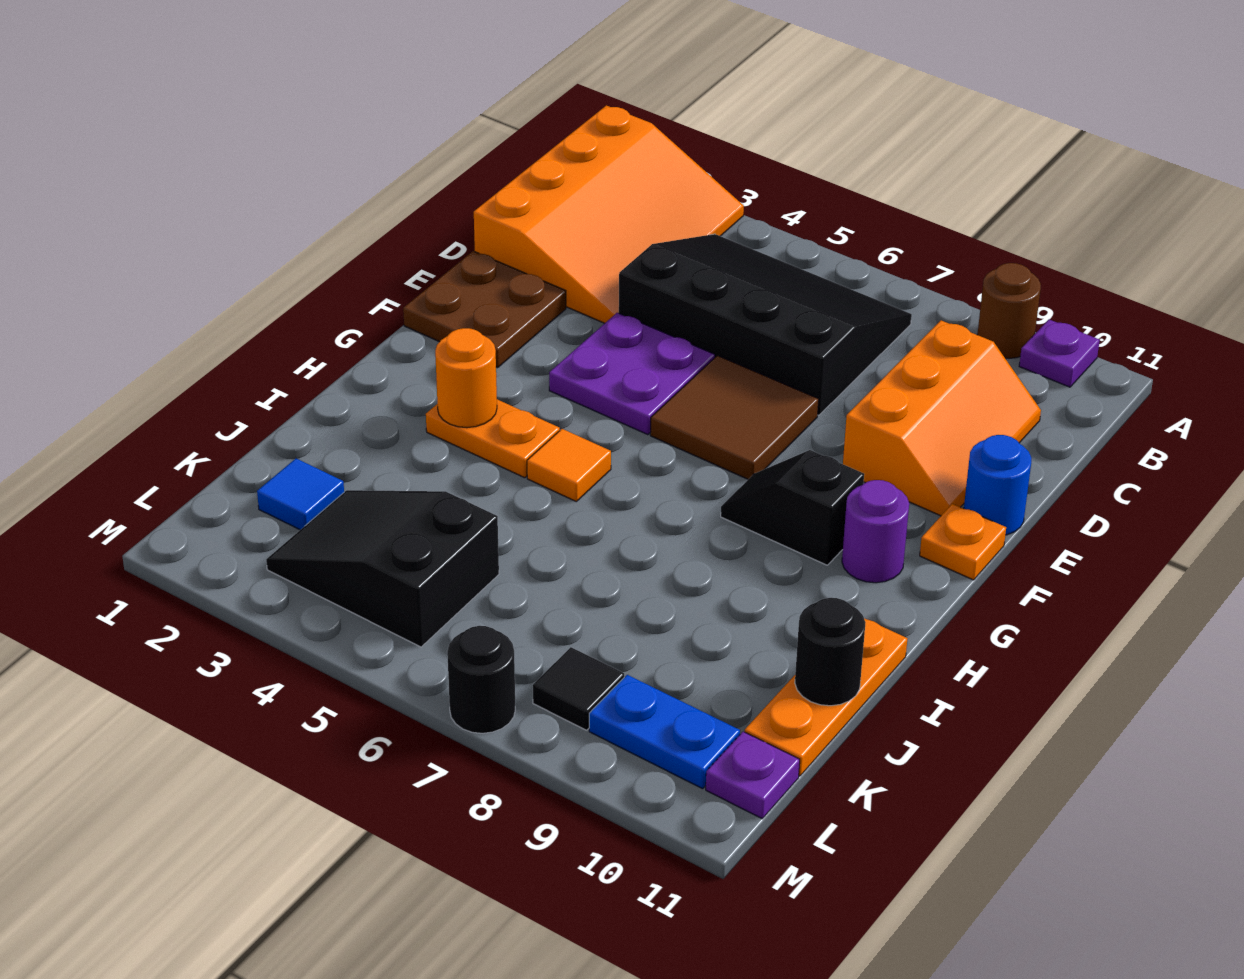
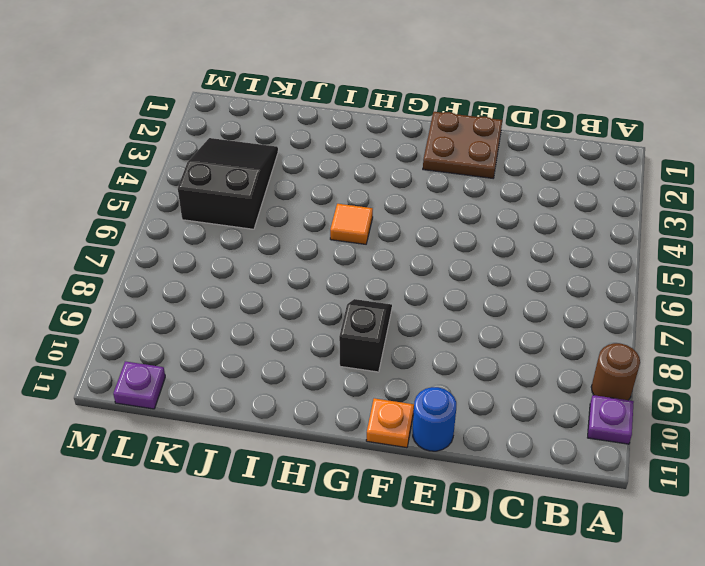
none -> orange 3x4 slope [474,105,744,323]
none -> black 3x4 slope [619,234,912,415]
none -> orange 2x3 slope [843,320,1041,516]

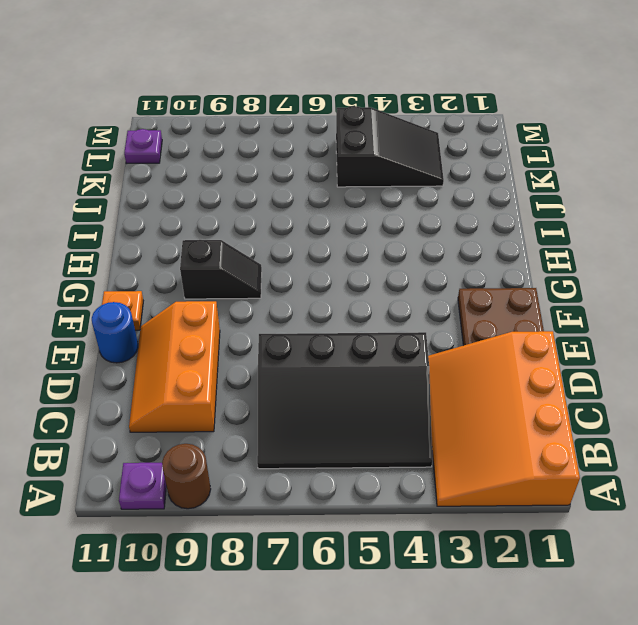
none -> purple 2x2 plate [549,313,715,435]
none -> brown 2x2 tile [650,356,819,479]
none -> purple 1x1 round brick [842,480,909,583]

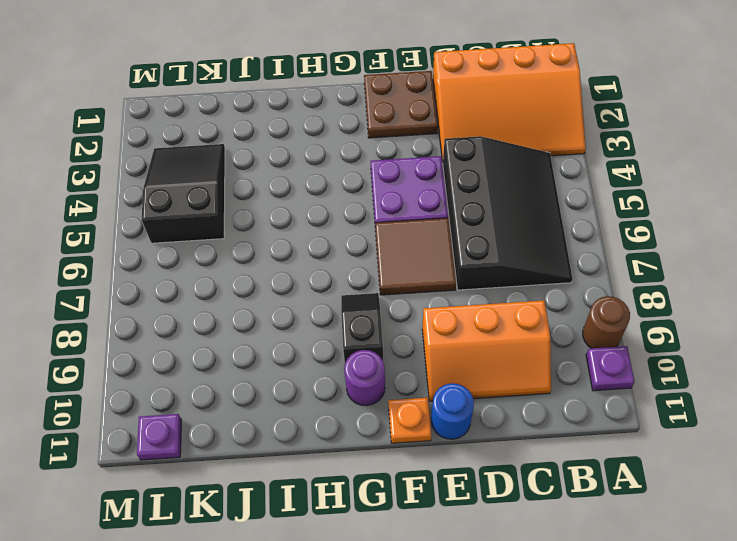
none -> orange 1x2 plate [426,399,560,478]
none -> orange 1x1 tile [527,429,611,501]
none -> orange 1x3 plate [745,618,907,776]

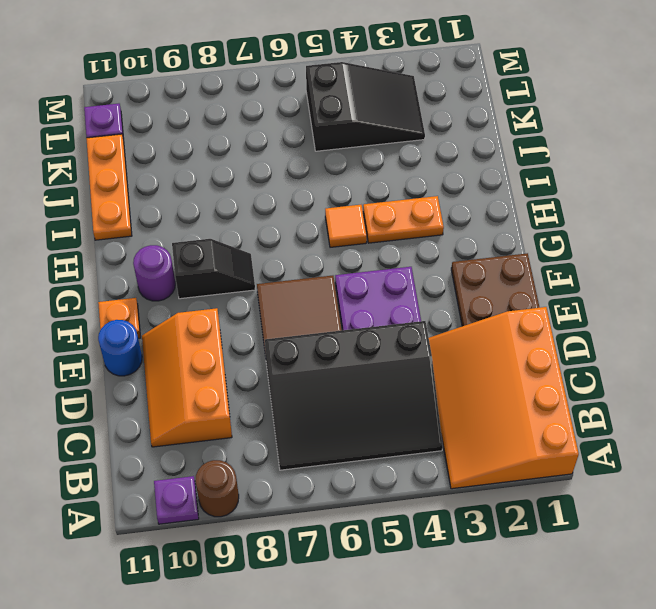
none -> blue 1x1 tile [257,459,344,530]
none -> black 1x1 tile [533,647,624,730]
none -> blue 1x2 plate [589,675,740,789]

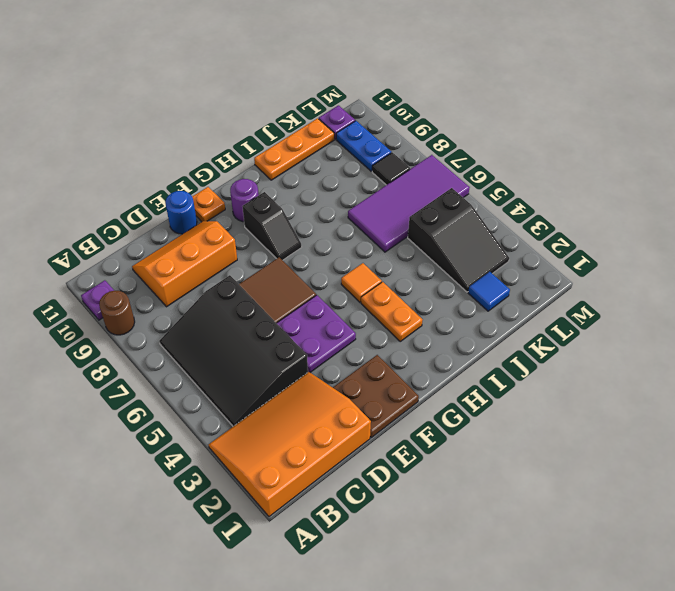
purple 2x4 tile [348,155,470,252] -> black 1x1 round brick [447,626,515,733]
none -> orange 1x1 round brick [435,328,497,428]
none -> black 1x1 round brick [795,598,866,706]

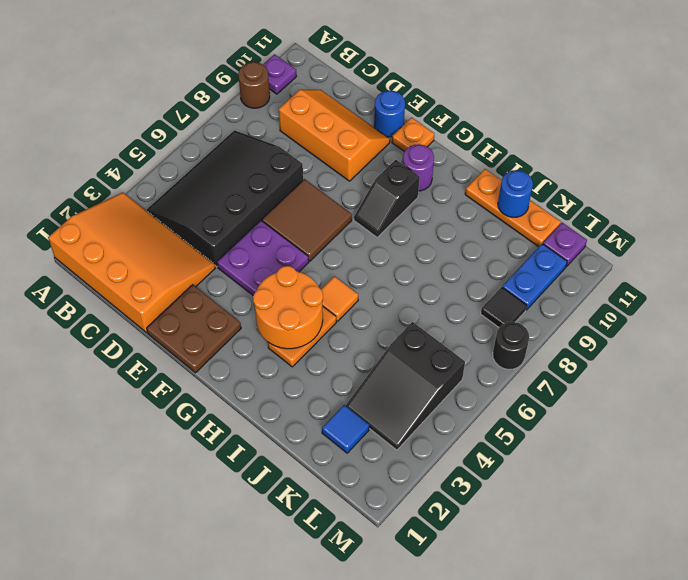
orange 2x2 round brick [253,266,323,349] -> orange 1x1 round brick [435,328,497,428]
blue 1x1 round brick [498,170,533,217] -> black 1x1 round brick [795,598,866,706]

